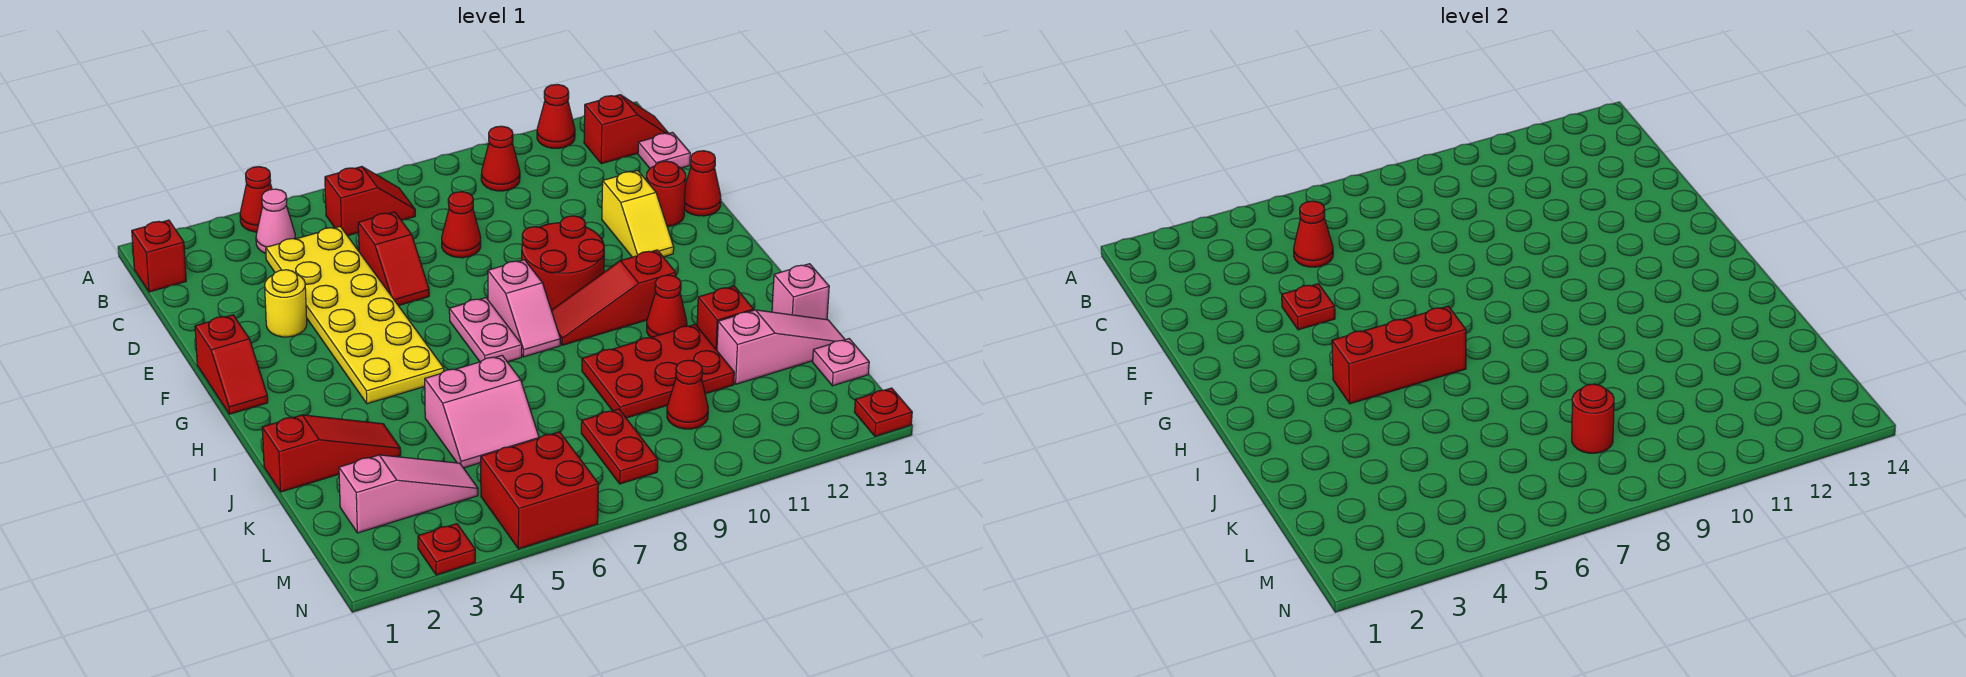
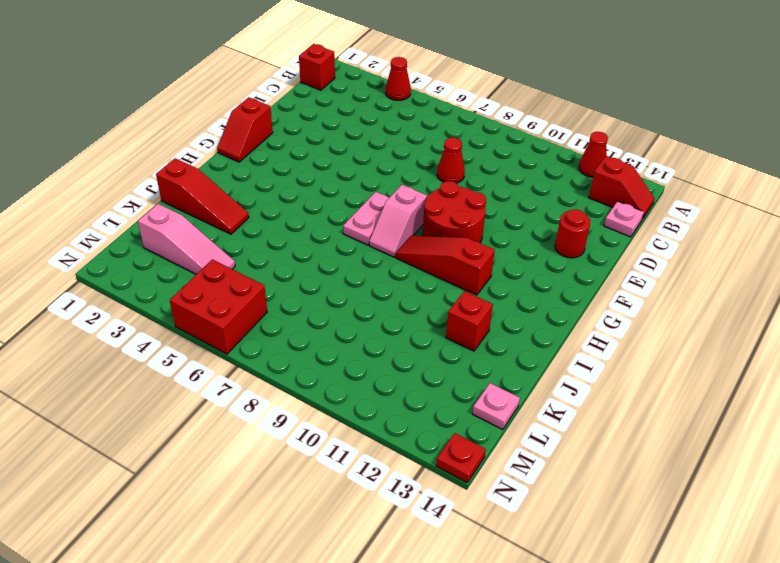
none -> pink 1x1 cone [256,189,296,253]
none -> red 1x2 slope [325,166,415,236]
none -> red 1x1 cone [481,126,520,191]
none -> yellow 2x6 plate [266,227,444,404]

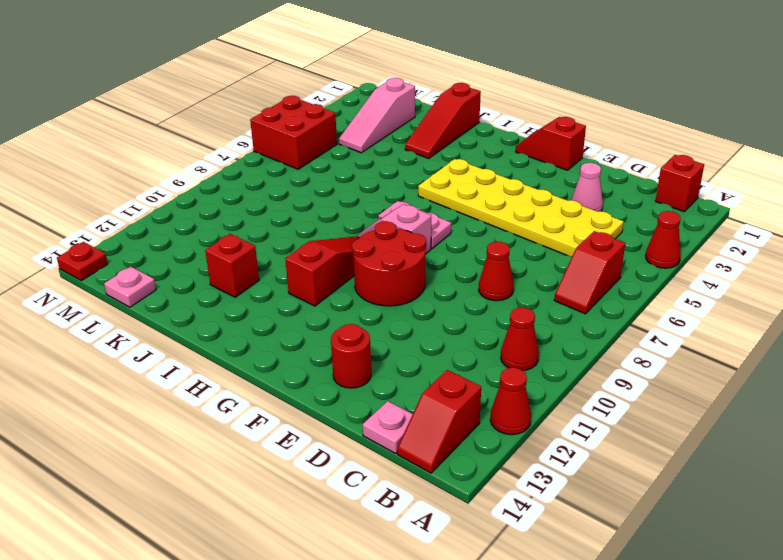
pink 1x1 cone [571,163,603,212] -> pink 1x1 cone moved to [256,189,296,253]
none -> red 1x2 slope [358,212,429,306]
none -> yellow 1x1 round brick [265,270,307,337]
none -> yellow 1x2 slope [602,171,674,257]
none -> red 1x1 cone [684,151,721,216]

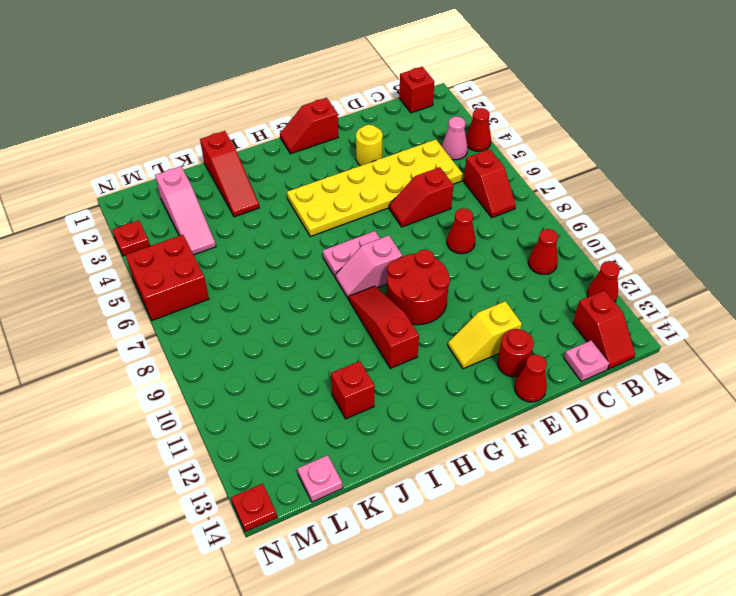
none -> red 1x1 cone [647,275,687,337]
none -> pink 2x2 slope [425,356,539,468]
none -> red 2x3 plate [582,324,734,418]
none -> pink 1x1 brick [772,264,829,320]

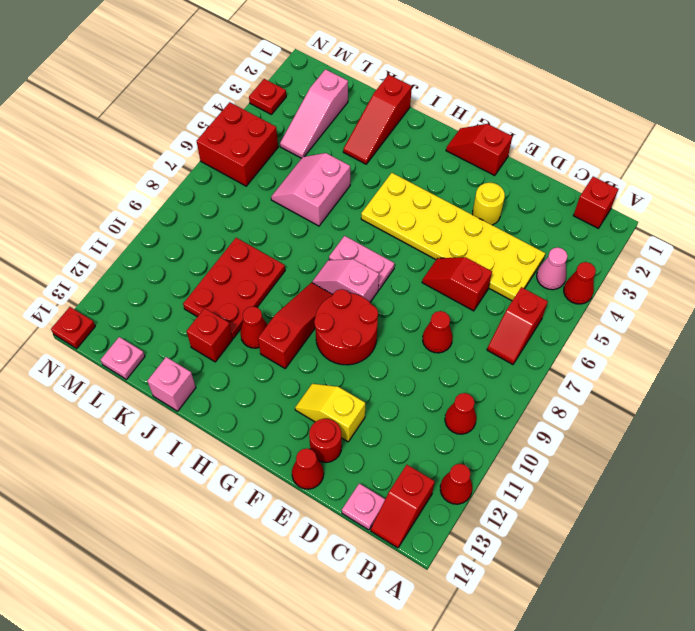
none -> pink 1x3 slope [717,310,845,384]
none -> red 1x2 plate [581,409,658,484]
none -> red 1x1 cone [667,360,708,429]
none -> red 1x1 cone [1294,201,1333,267]

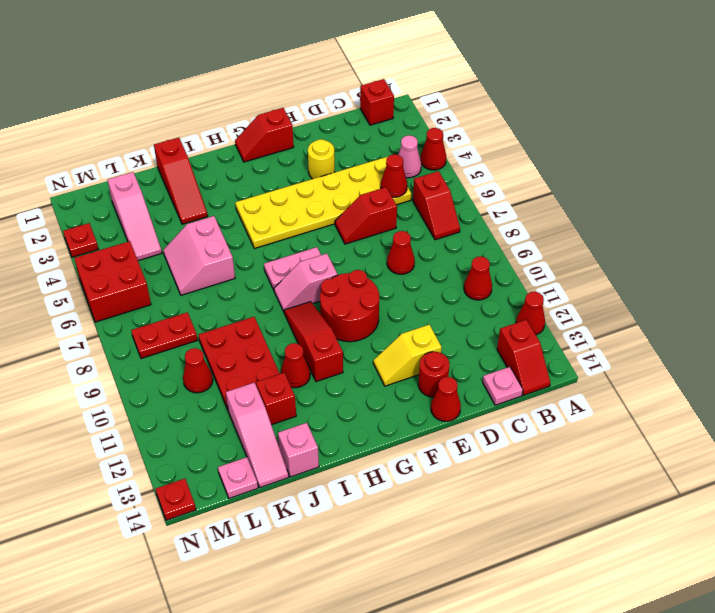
none -> red 1x1 plate [1282,284,1335,330]
none -> red 1x3 brick [1332,306,1466,404]
none -> red 1x1 round brick [1572,384,1614,453]

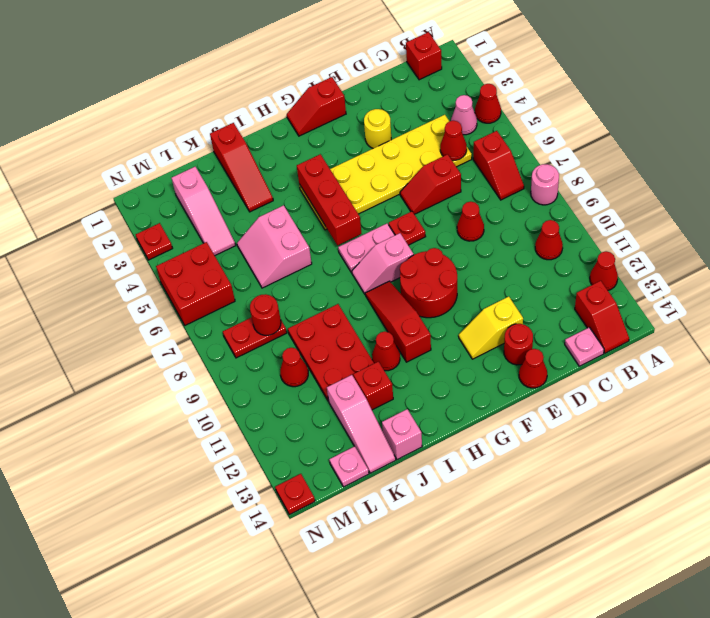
pink 1x1 round brick [531,164,559,205] -> none
red 1x1 plate [389,211,426,245] -> red 1x1 plate moved to [1282,284,1335,330]

